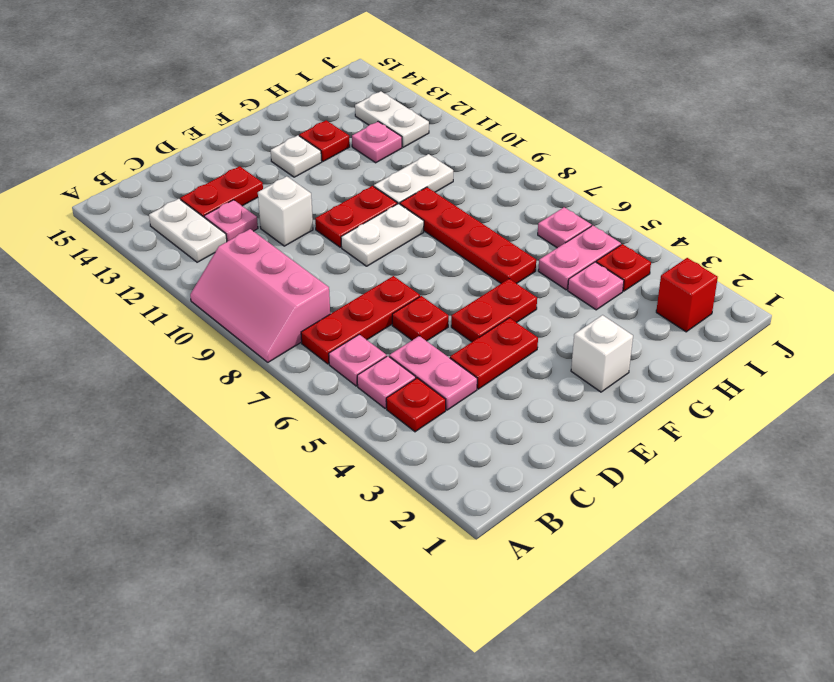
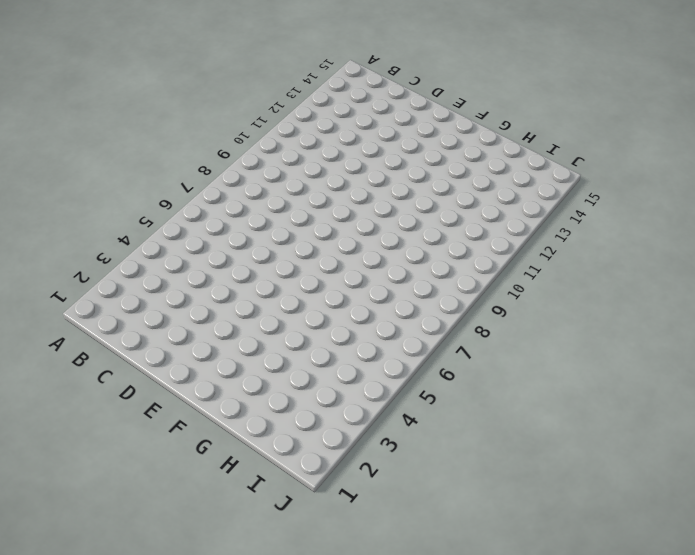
none -> pink 2x3 slope [190,229,330,362]
none -> red 1x1 plate [386,378,446,432]
none -> pink 1x1 plate [357,356,416,408]

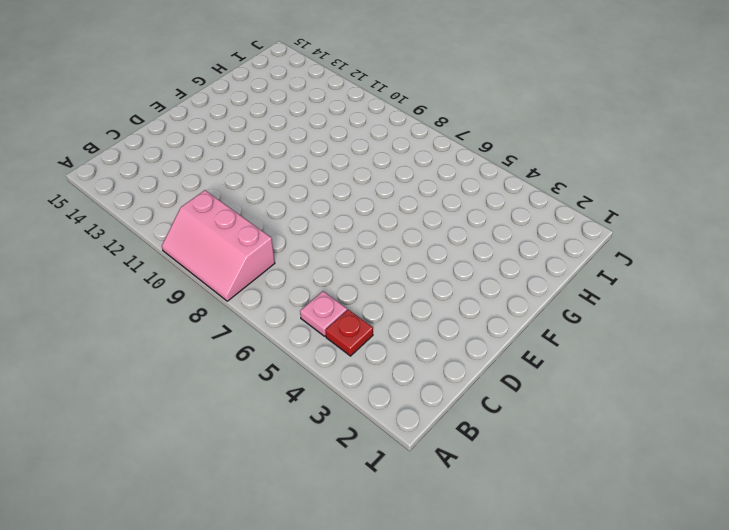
none -> pink 1x1 plate [329,334,387,386]
none -> red 1x3 plate [301,276,420,364]
none -> white 1x2 plate [149,199,227,262]

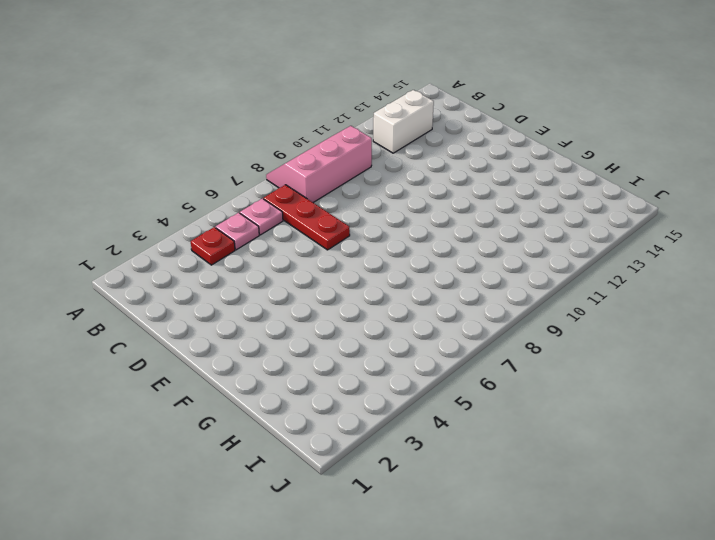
white 1x2 brick [373,90,434,153] -> white 1x2 plate [149,199,227,262]
none -> pink 1x2 plate [389,336,477,410]
none -> pink 1x1 plate [204,200,258,241]
none -> red 1x2 plate [180,166,263,217]

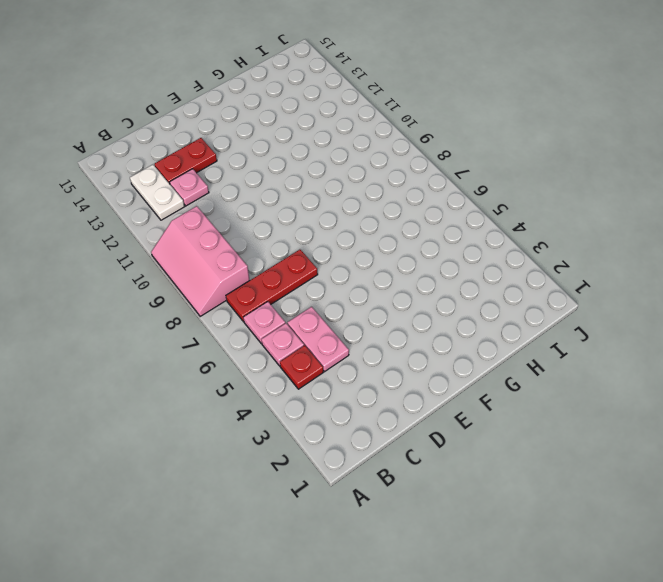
none -> red 1x2 plate [450,318,538,389]
none -> red 1x1 plate [392,296,449,341]
none -> white 1x1 brick [258,176,313,246]

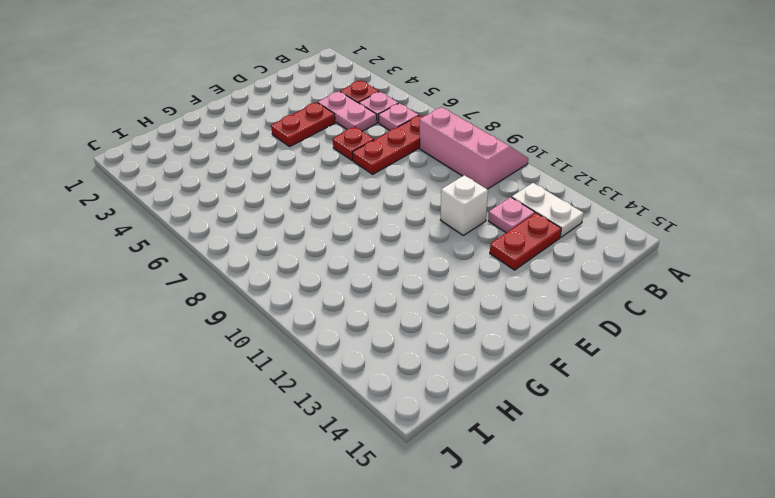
none -> red 1x2 plate [451,279,537,342]
none -> white 1x2 plate [341,203,424,266]
none -> red 1x2 plate [315,186,397,247]

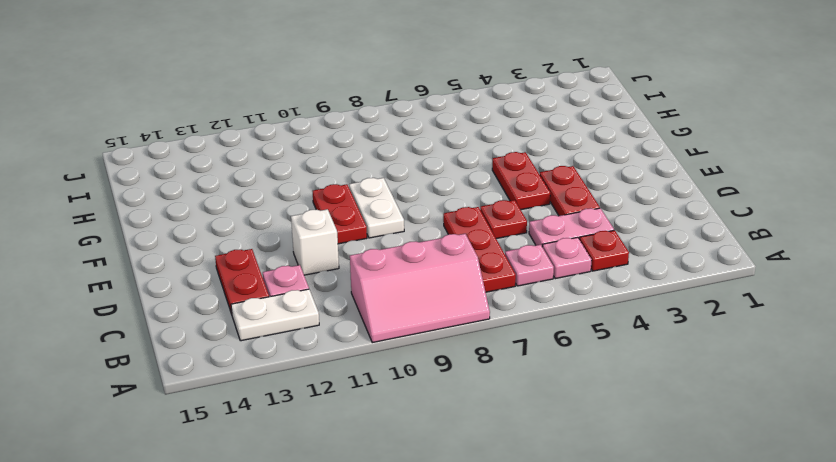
none -> white 1x1 brick [571,315,633,392]
none -> white 1x1 plate [271,135,322,177]
none -> red 1x4 plate [400,187,536,284]

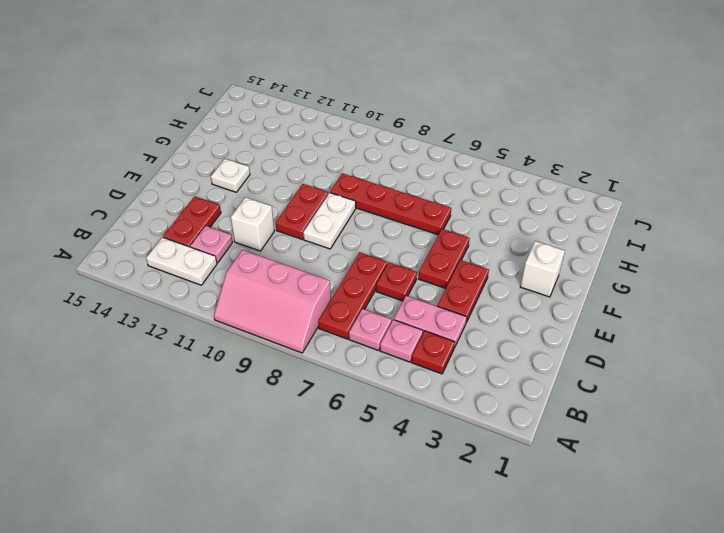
none -> white 1x2 plate [374,154,453,204]
none -> red 1x1 plate [299,120,350,161]
none -> pink 1x1 plate [568,262,624,310]

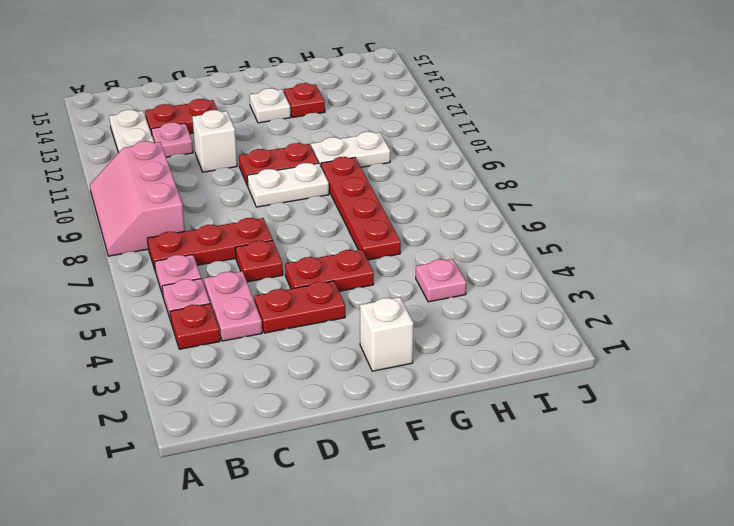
none -> pink 1x2 plate [538,226,621,290]
none -> pink 1x1 plate [352,122,402,163]
none -> red 1x1 brick [656,258,718,332]

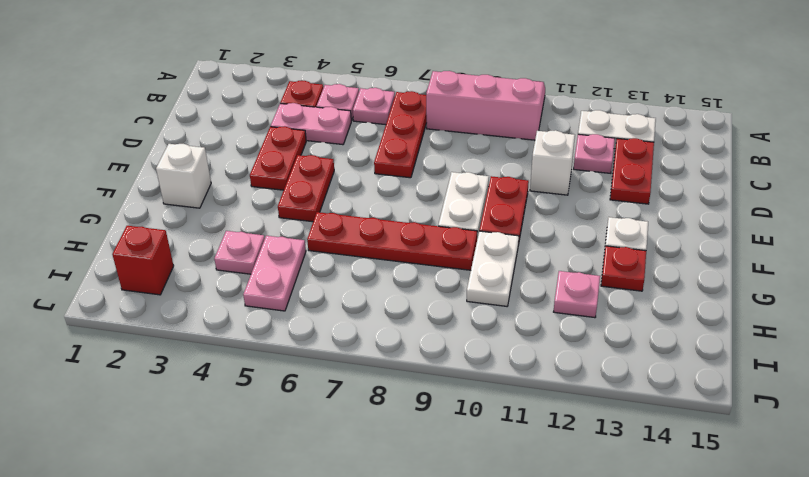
none -> red 1x1 plate [392,296,449,341]
none -> red 1x1 plate [596,244,651,291]
none -> pink 1x1 plate [538,207,591,248]

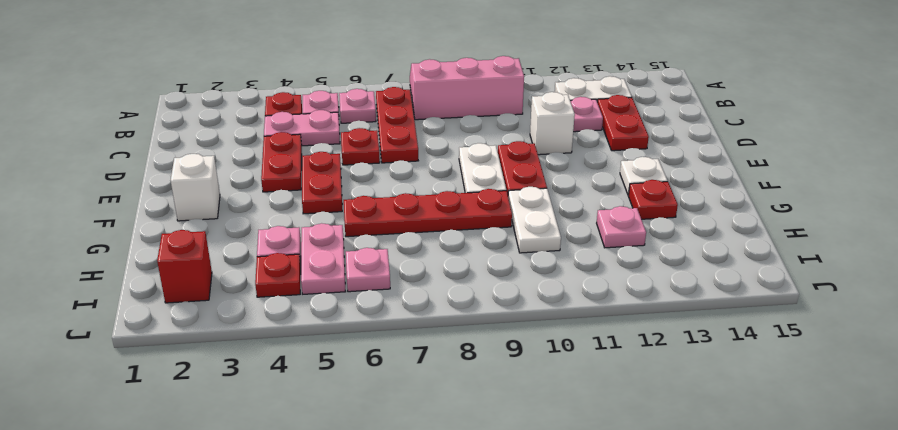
none -> white 1x2 plate [355,91,429,147]

